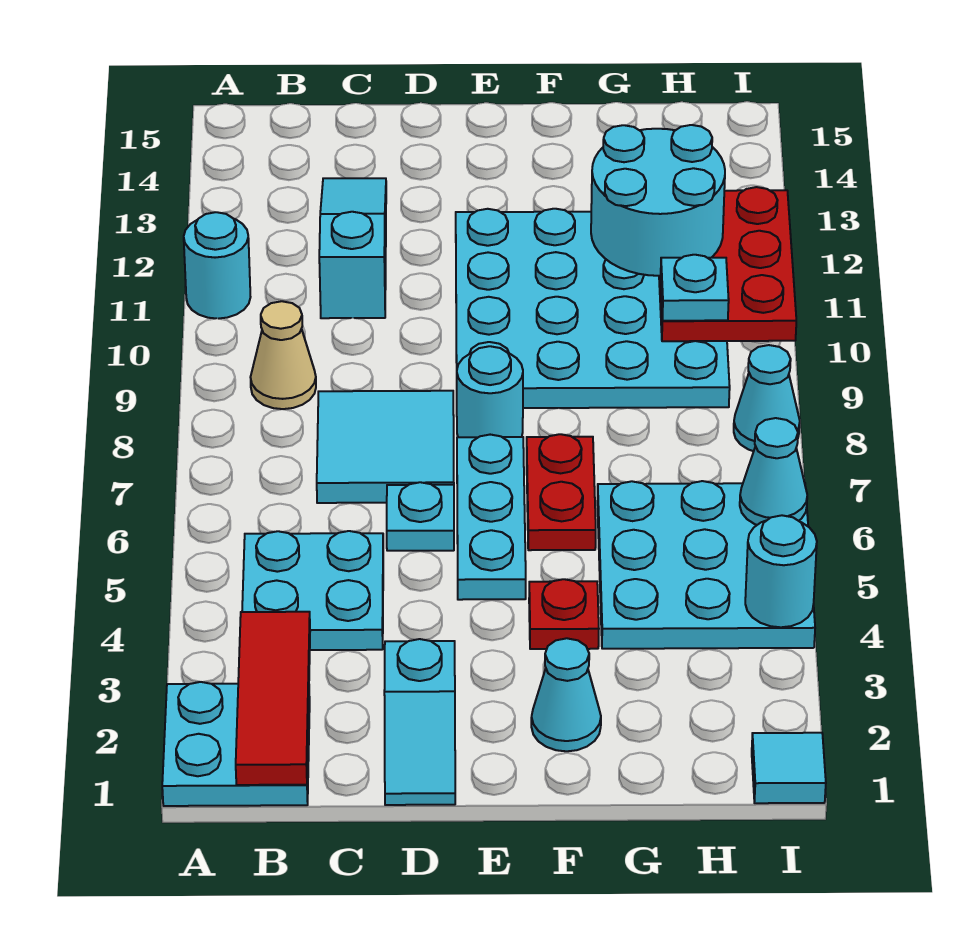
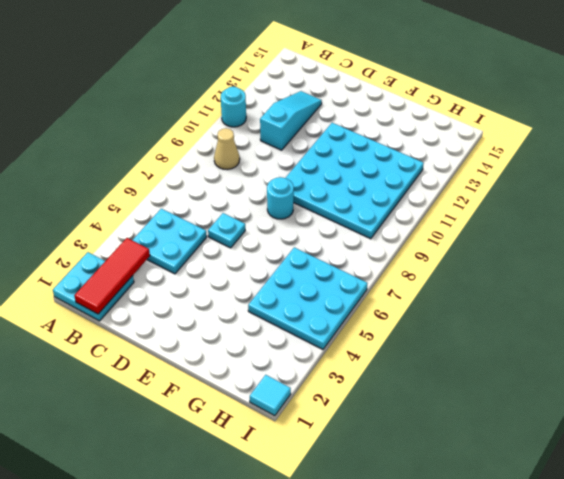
none -> cyan 2x2 tile [317,391,454,503]
none -> cyan 1x2 slope [384,639,455,805]
none -> cyan 1x3 plate [457,435,526,600]

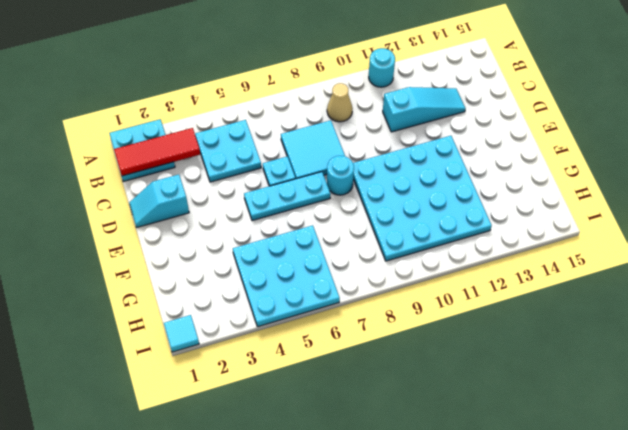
none -> cyan 1x1 cone [531,638,601,751]
none -> red 1x1 plate [529,579,599,649]
none -> red 1x2 plate [527,434,596,550]

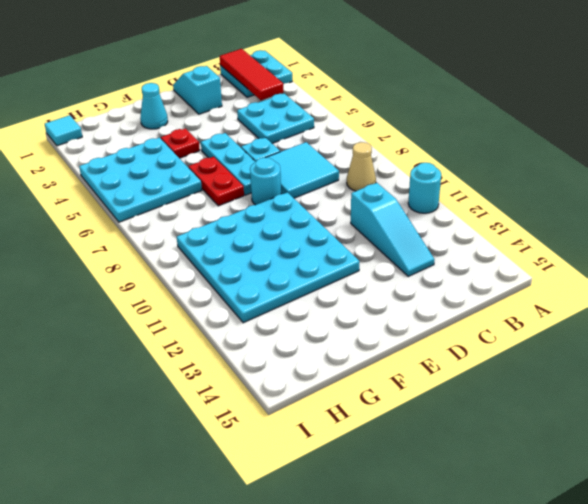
none -> cyan 1x1 cone [734,345,800,451]
none -> red 2x3 plate [659,187,796,341]
none -> cyan 1x1 round brick [745,515,817,627]

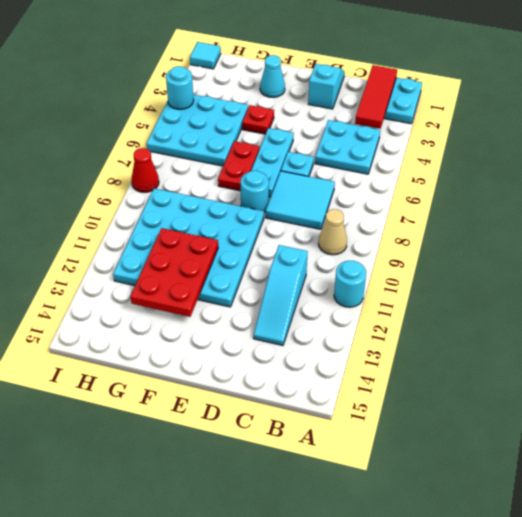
red 2x3 plate [130,228,218,317] -> red 2x3 plate moved to [659,187,796,341]
red 1x1 cone [132,148,159,192] -> cyan 1x1 cone [734,345,800,451]
none -> cyan 1x1 cone [740,418,807,525]
none -> cyan 2x2 round brick [591,125,725,276]
none -> cyan 1x1 plate [661,255,729,321]

